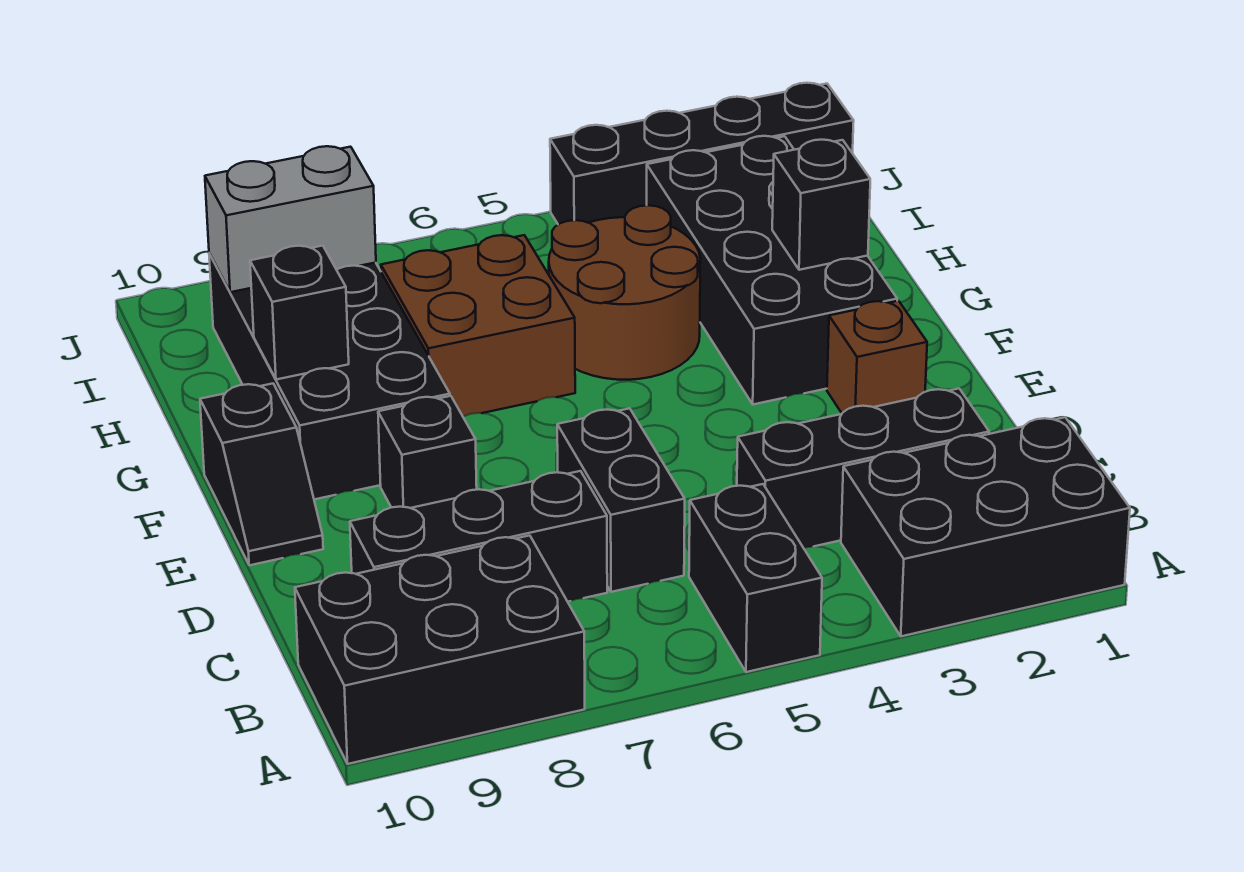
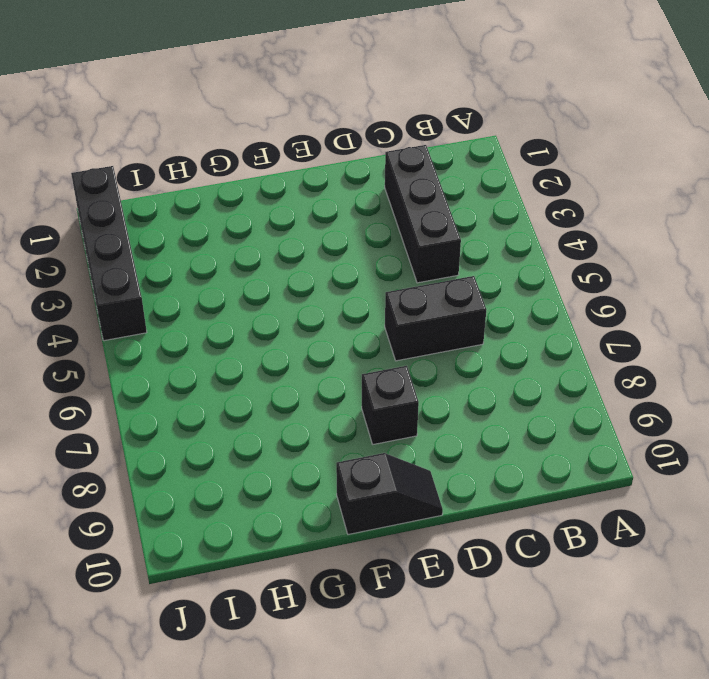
none -> black 2x3 brick [841,417,1130,636]
none -> black 1x2 brick [689,484,822,672]
none -> black 2x3 brick [295,536,585,764]

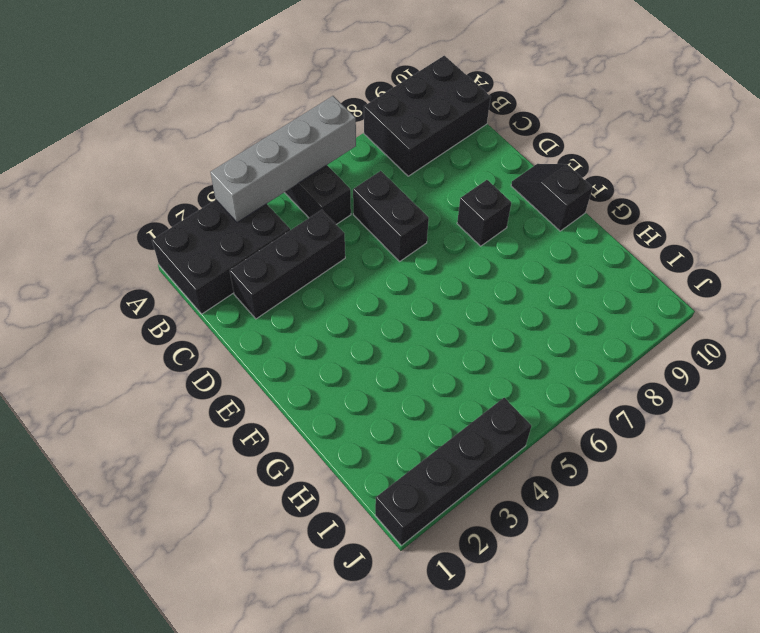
grey 1x4 brick [210,96,356,222] -> none
none -> black 1x3 brick [350,471,607,602]
none -> brown 1x1 brick [827,301,927,413]
none -> black 2x4 brick [647,136,897,404]

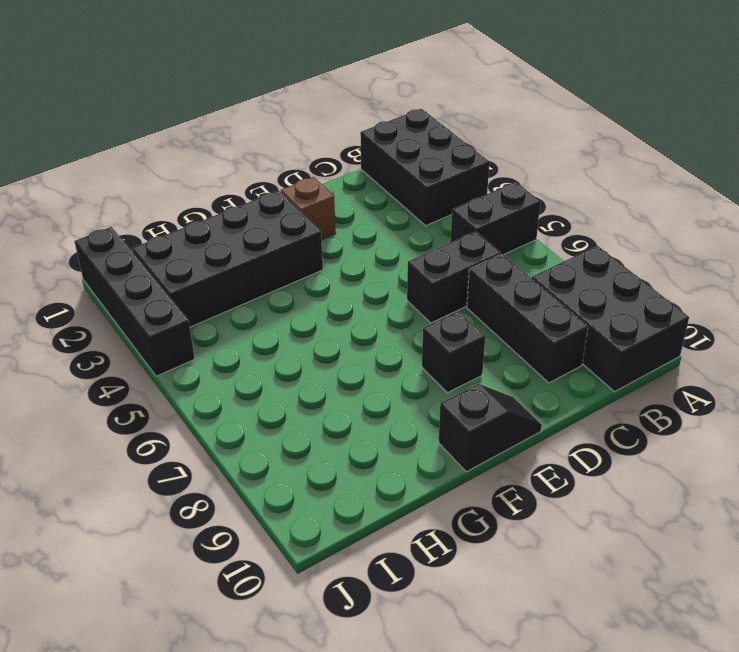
none -> black 1x3 brick [737,389,989,548]
none -> black 2x4 brick [209,253,450,499]
none -> brown 2x2 round brick [549,205,700,380]

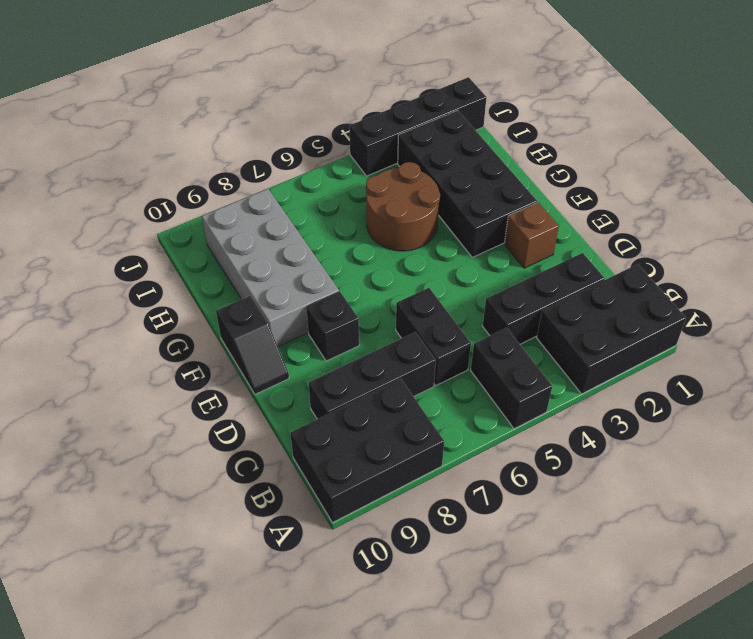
grey 2x4 brick [202,189,339,346] -> black 2x4 brick [209,253,450,499]
none -> brown 2x2 brick [381,235,575,417]
none -> black 1x1 brick [772,140,870,270]
none -> black 1x1 brick [250,246,349,380]

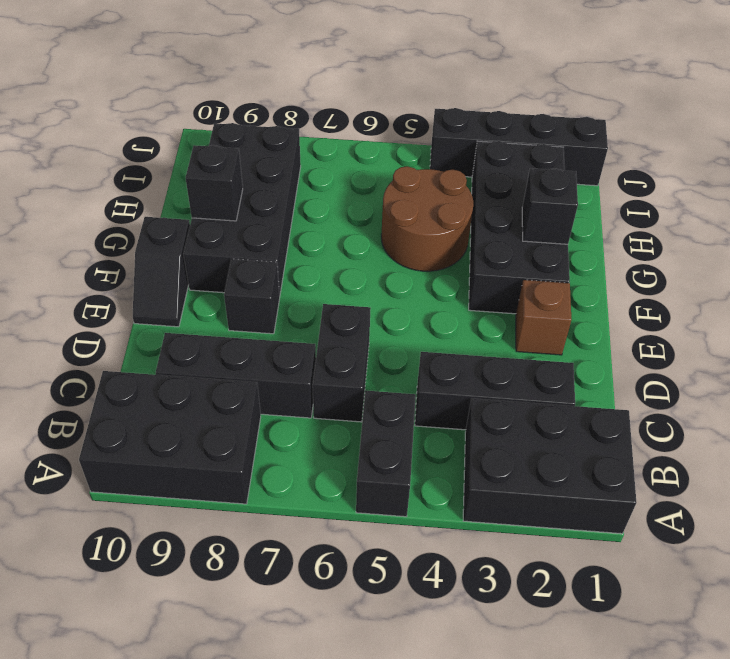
none -> brown 2x2 brick [381,235,575,417]
none -> grey 1x2 brick [205,146,376,292]

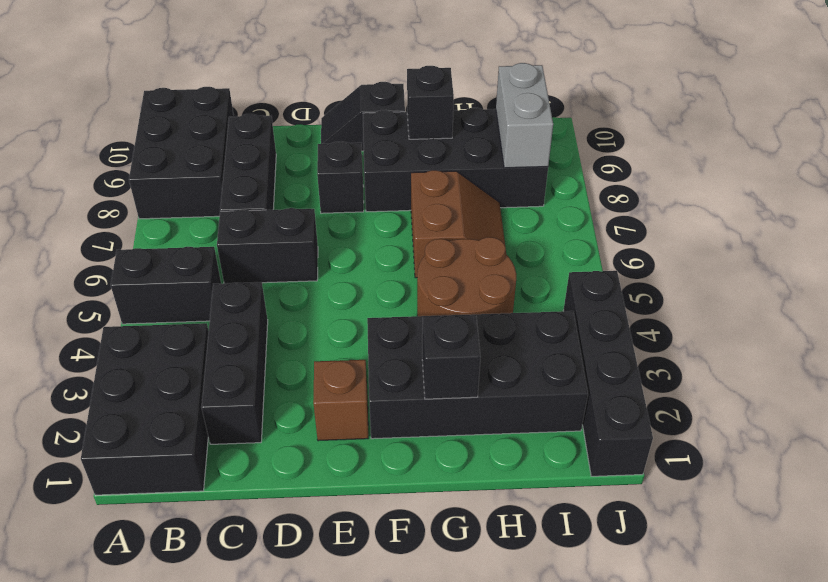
brown 2x2 slope [411,170,506,278] -> brown 2x2 brick [381,235,575,417]

